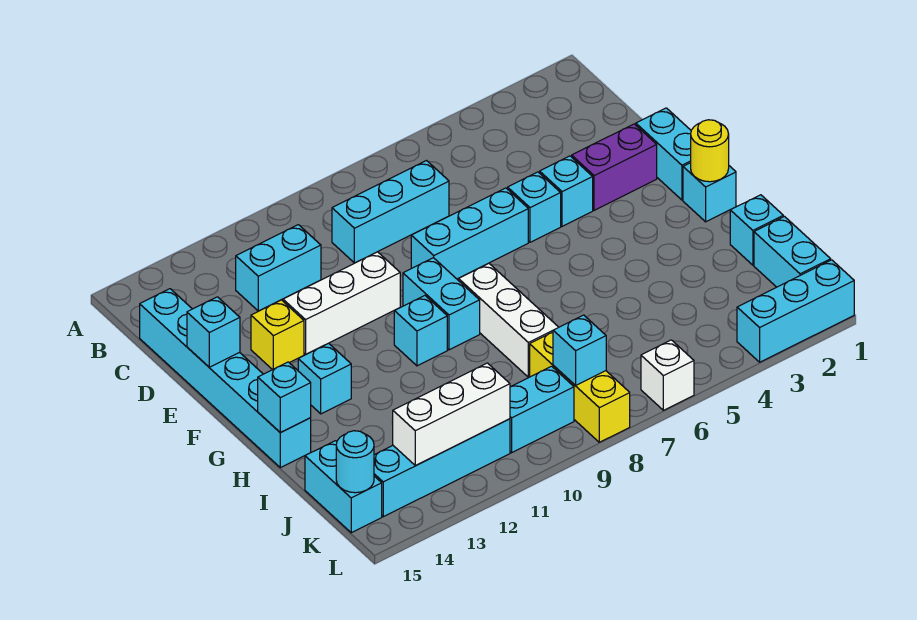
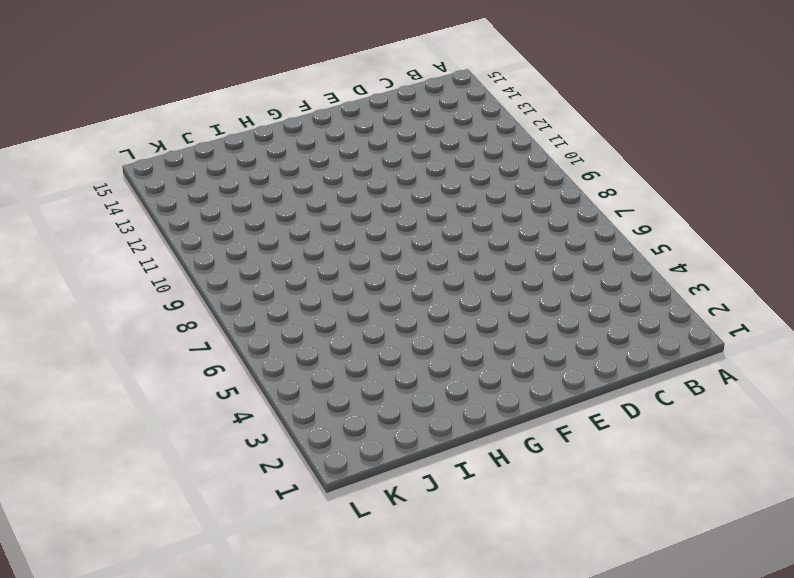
none -> cyan 1x3 brick [332,161,449,263]
none -> cyan 1x2 brick [236,225,321,311]
none -> cyan 1x6 brick [140,289,311,468]

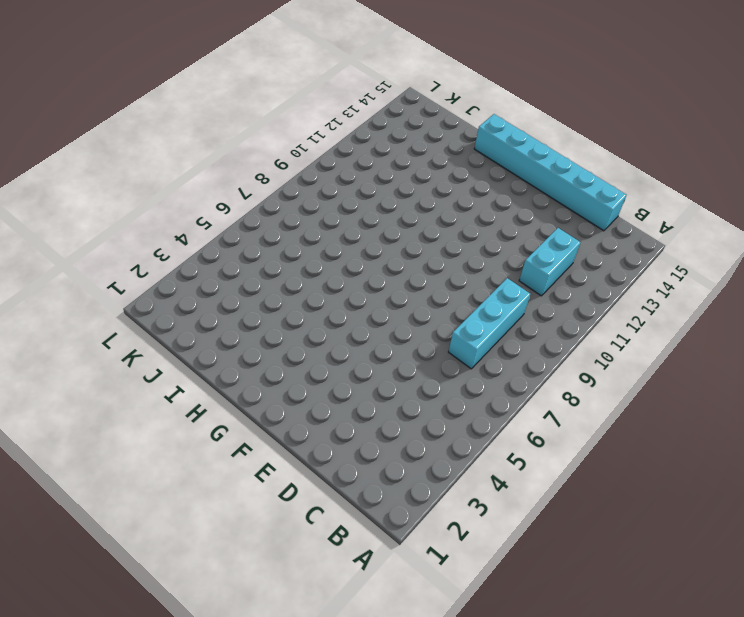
none -> cyan 1x2 brick [636,108,691,200]
none -> purple 1x2 brick [572,124,657,210]
none -> cyan 1x1 brick [540,156,593,226]

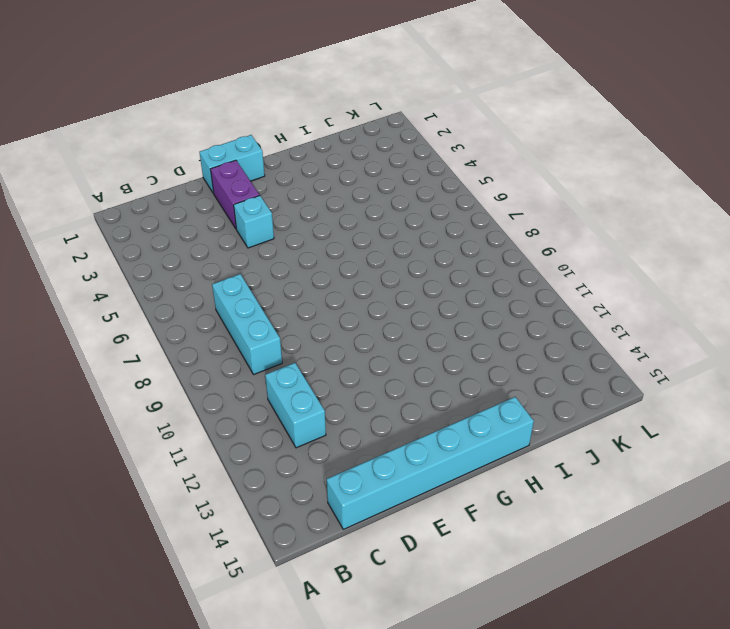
none -> cyan 1x1 brick [508,172,561,242]
none -> cyan 1x3 brick [411,188,528,279]
none -> white 1x3 brick [283,252,400,354]

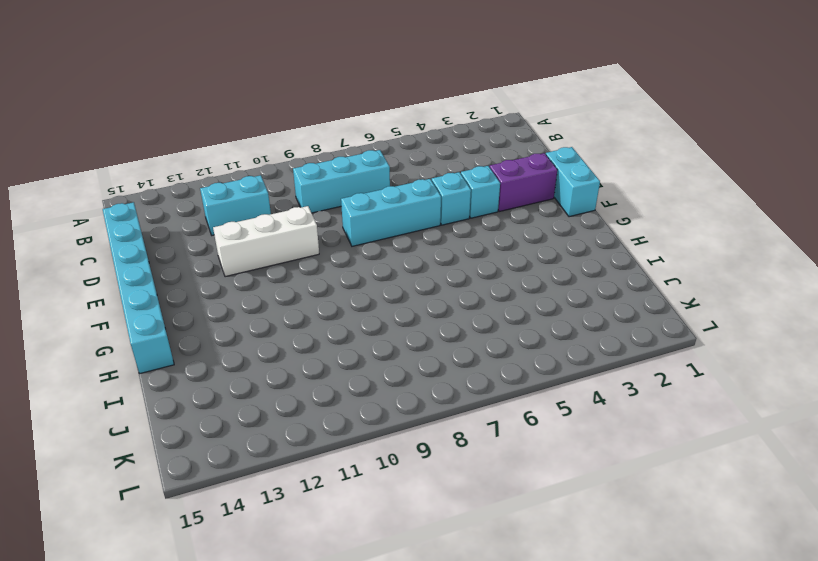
none -> yellow 1x1 brick [251,300,304,370]
none -> cyan 1x2 brick [403,258,480,350]
none -> cyan 1x1 brick [683,163,736,222]

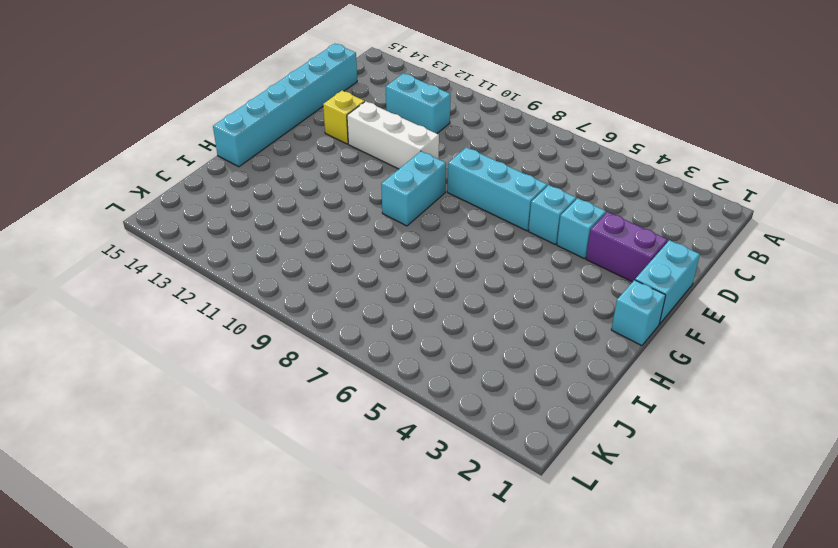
none -> cyan 1x3 brick [332,161,449,263]
none -> white 1x3 brick [459,263,559,377]
none -> cyan 1x1 brick [394,296,447,366]

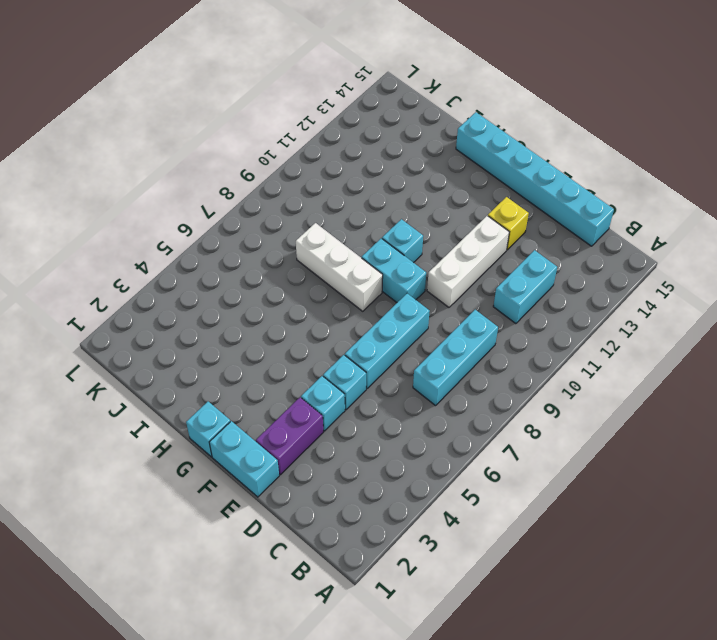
none -> cyan 1x1 brick [298,343,351,414]
none -> cyan 1x1 brick [730,195,783,265]
none -> cyan 1x2 brick [754,217,831,287]

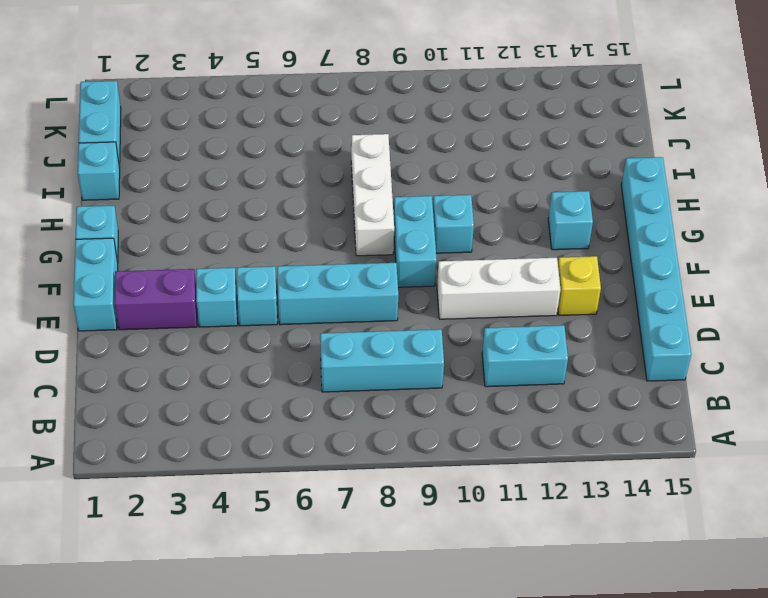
none -> yellow 1x3 brick [530,332,630,442]
none -> cyan 1x2 brick [305,441,382,533]
none -> cyan 1x2 brick [510,366,574,453]

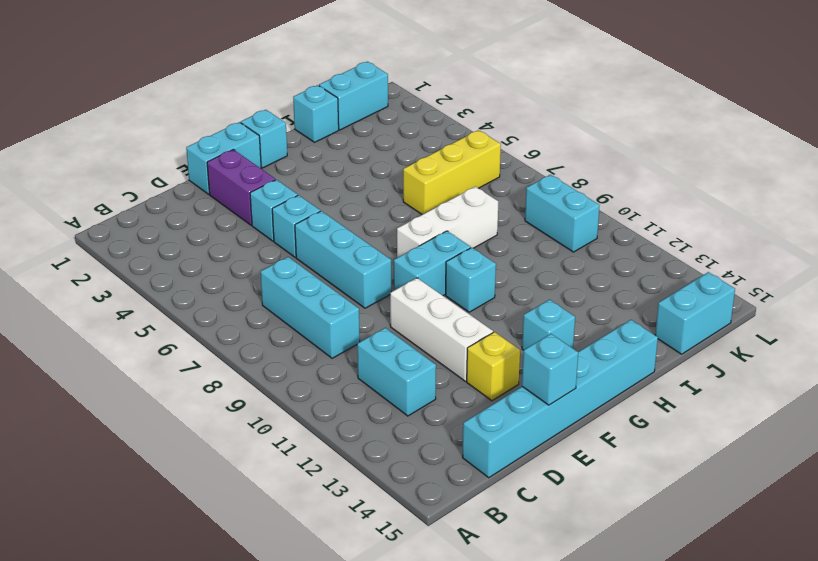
yellow 1x3 brick [403,130,501,215] -> yellow 1x3 brick moved to [530,332,630,442]
none -> cyan 1x4 brick [374,419,510,517]
none -> cyan 1x3 brick [737,260,854,362]
none -> white 1x1 brick [641,340,694,410]

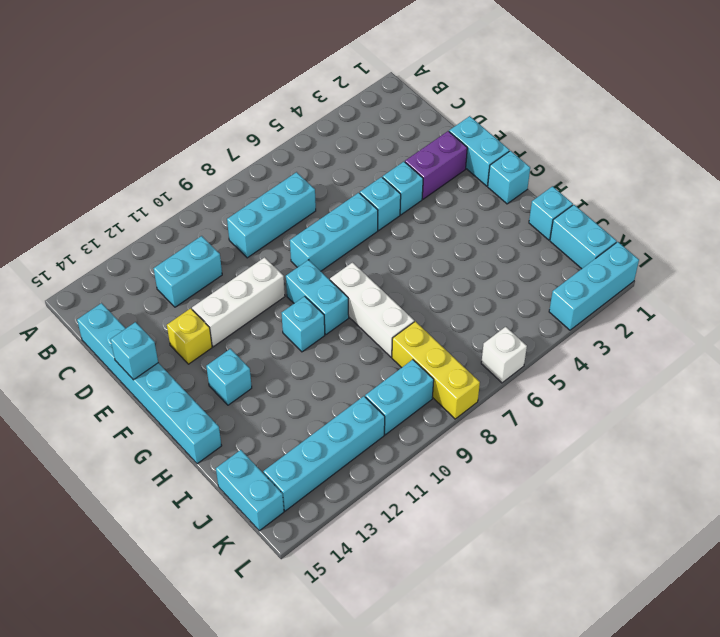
none -> yellow 1x1 round brick [691,120,729,182]
none -> cyan 1x1 brick [258,362,311,432]
none -> cyan 1x1 brick [553,315,606,386]

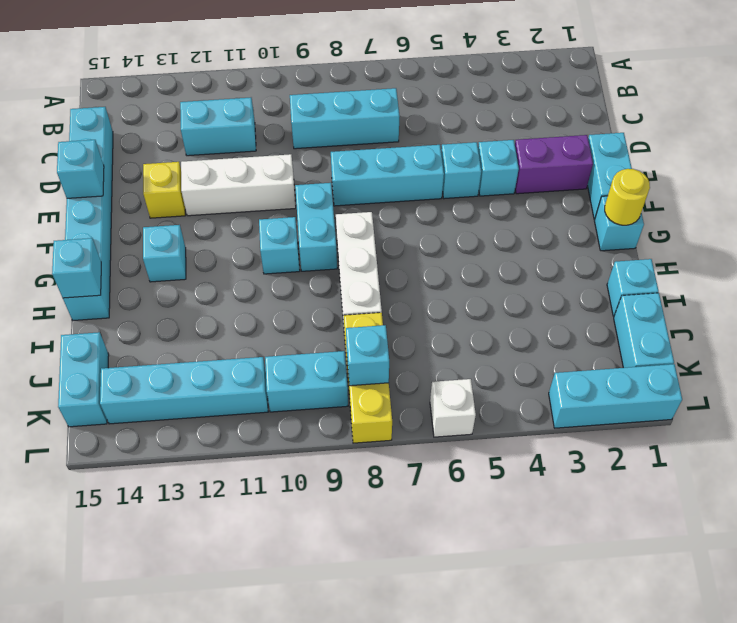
none -> white 1x3 brick [393,363,510,465]
none -> cyan 1x1 round brick [336,431,374,493]

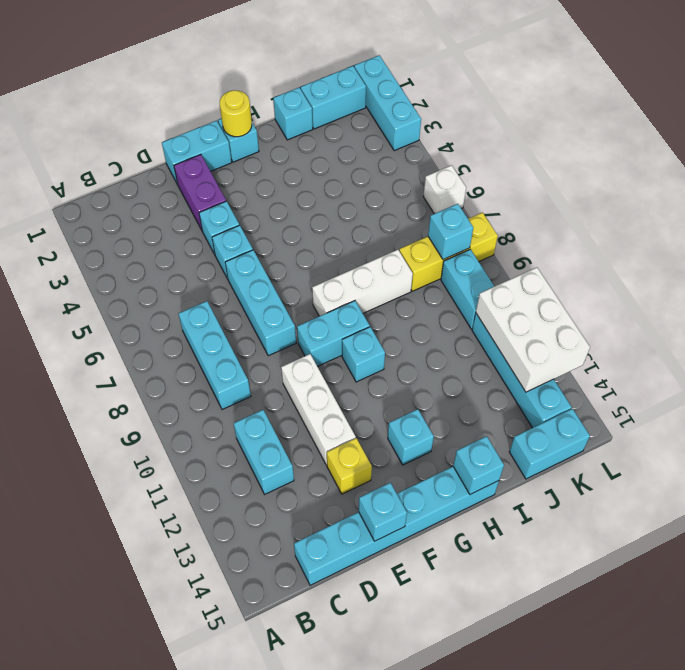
white 2x3 brick [476,267,590,392] -> white 1x3 brick [393,363,510,465]
none -> cyan 1x1 round brick [336,431,374,493]

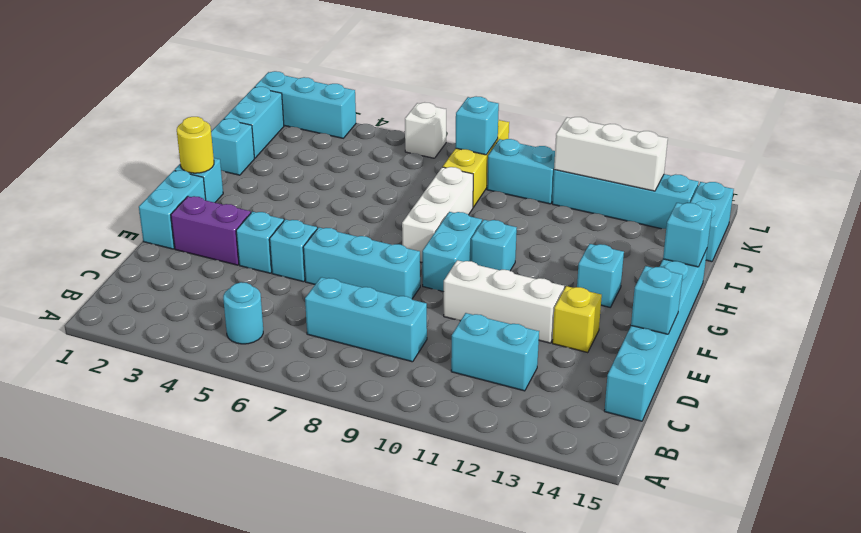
cyan 1x1 round brick [223,282,263,344] -> cyan 1x1 round brick moved to [336,431,374,493]

